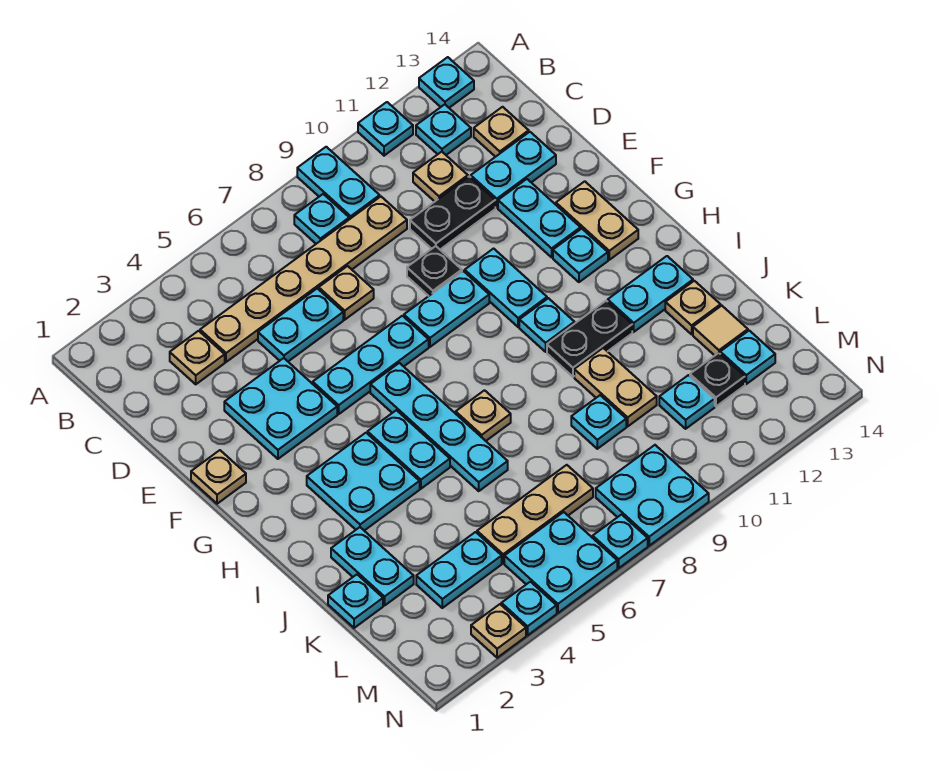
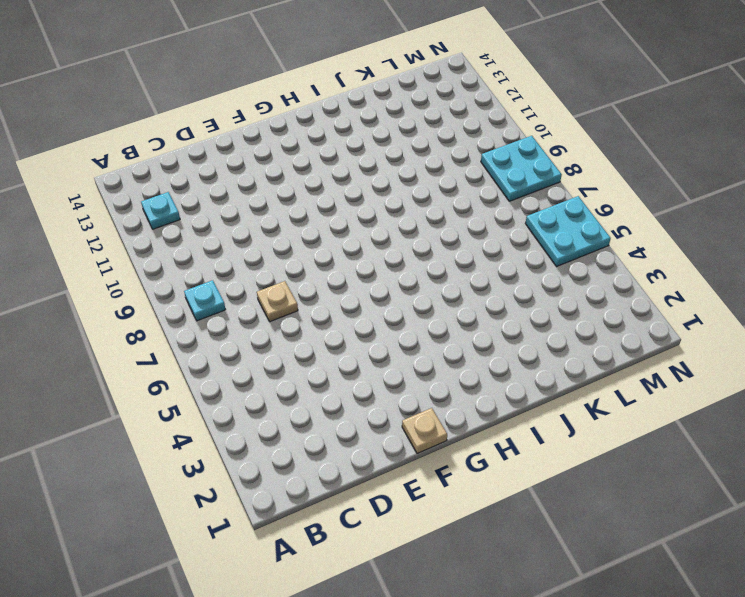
none -> cyan 1x2 plate [297,147,380,219]
none -> cyan 1x1 plate [358,102,413,156]
none -> cyan 1x1 plate [419,57,474,108]
none -> tan 1x1 plate [170,331,225,384]

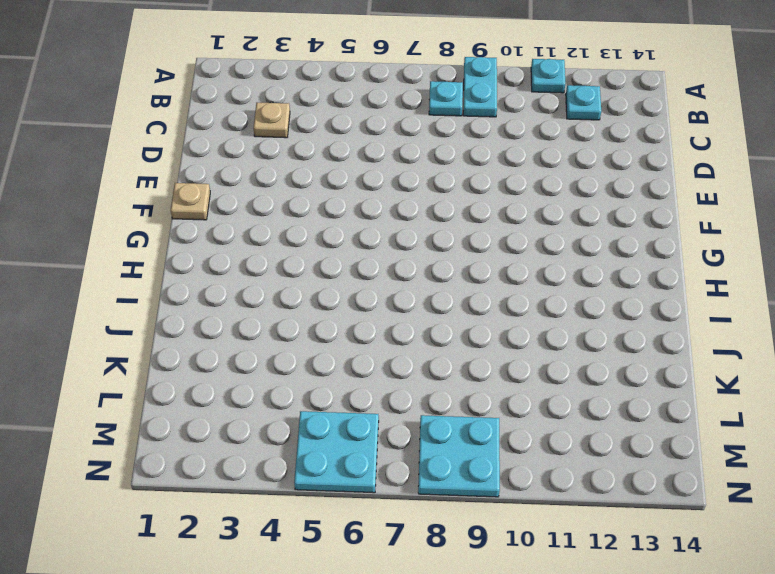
none -> cyan 1x1 plate [419,57,474,108]
none -> tan 1x6 plate [200,197,407,362]
none -> tan 1x1 plate [413,152,468,202]
none -> tan 1x1 plate [474,107,529,157]

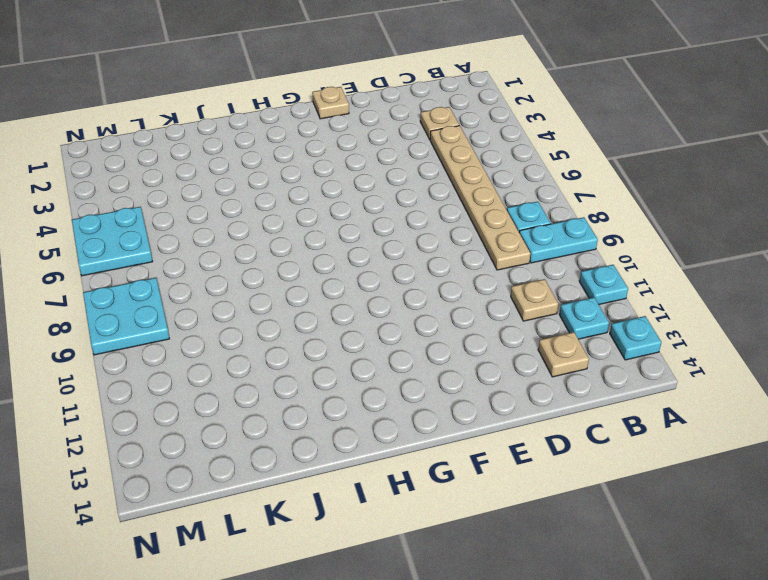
none -> cyan 1x2 plate [258,289,343,361]
none -> tan 1x1 plate [319,266,374,320]
none -> black 1x2 plate [410,177,495,249]
none -> cyan 1x2 plate [471,132,556,208]

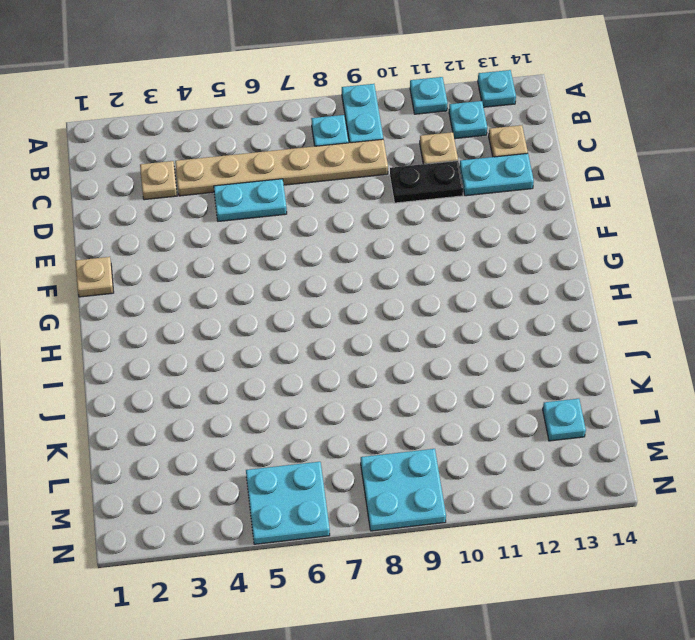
none -> tan 1x1 plate [319,266,374,320]
none -> cyan 2x2 plate [224,358,337,459]
none -> black 1x1 plate [407,246,462,296]
none -> cyan 1x2 plate [498,179,581,257]

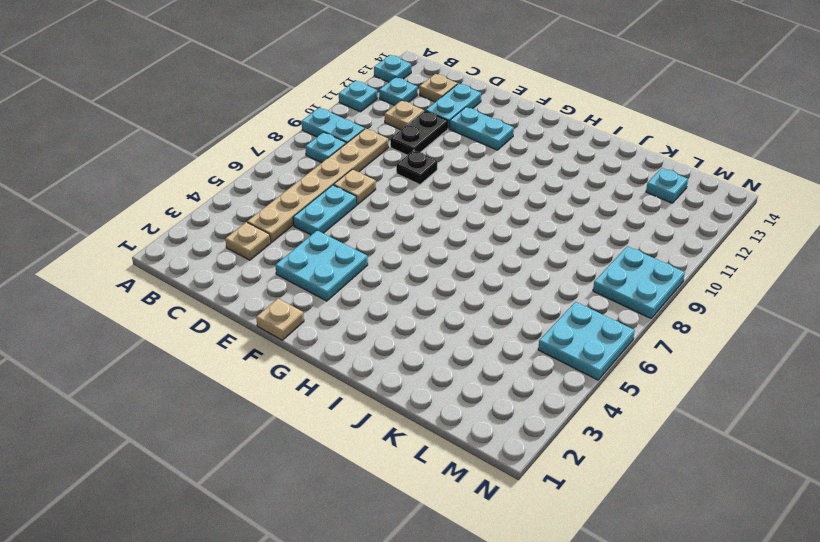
none -> cyan 1x3 plate [313,316,429,414]
none -> cyan 1x2 plate [404,271,489,347]
none -> cyan 1x2 plate [465,249,547,327]
none -> tan 1x2 plate [556,181,638,260]

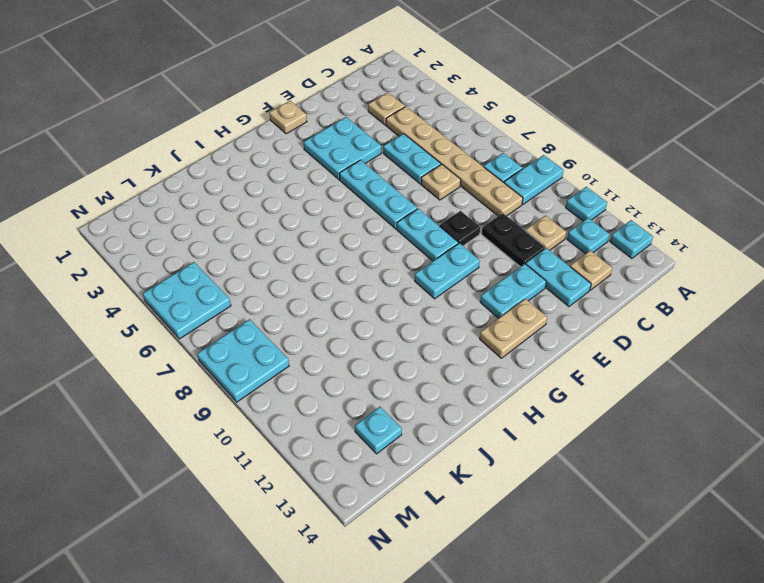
none -> cyan 1x4 plate [370,363,508,491]
none -> cyan 1x1 plate [553,229,608,282]
none -> cyan 2x2 plate [307,433,420,531]
none -> cyan 1x2 plate [367,410,450,489]

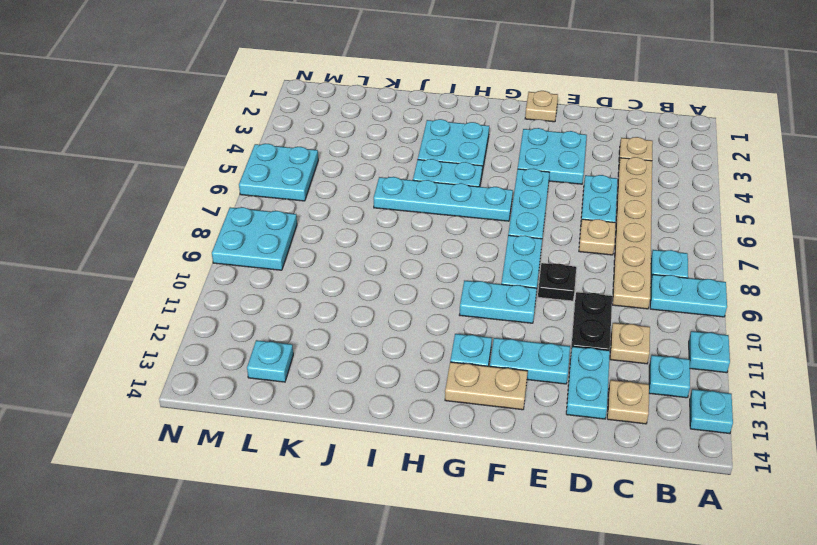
none -> cyan 1x1 plate [519,298,575,352]
none -> tan 1x1 plate [456,390,511,441]
none -> black 1x2 plate [547,301,632,377]
none -> cyan 1x2 plate [608,256,693,332]

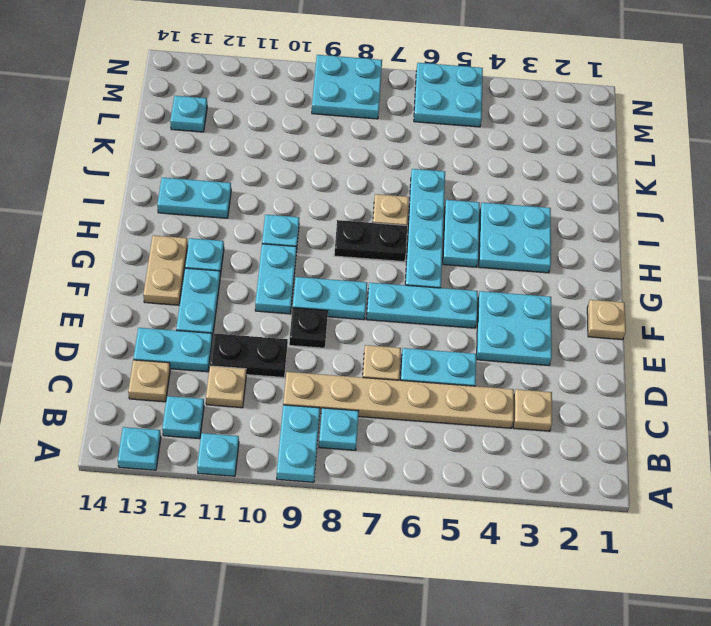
black 1x2 plate [334,220,407,262] -> black 1x2 plate moved to [547,301,632,377]
none -> cyan 1x2 plate [331,527,414,606]
none -> tan 1x2 plate [574,348,657,426]
none -> tan 1x1 plate [665,281,721,334]
none -> cyan 1x1 plate [328,575,383,628]

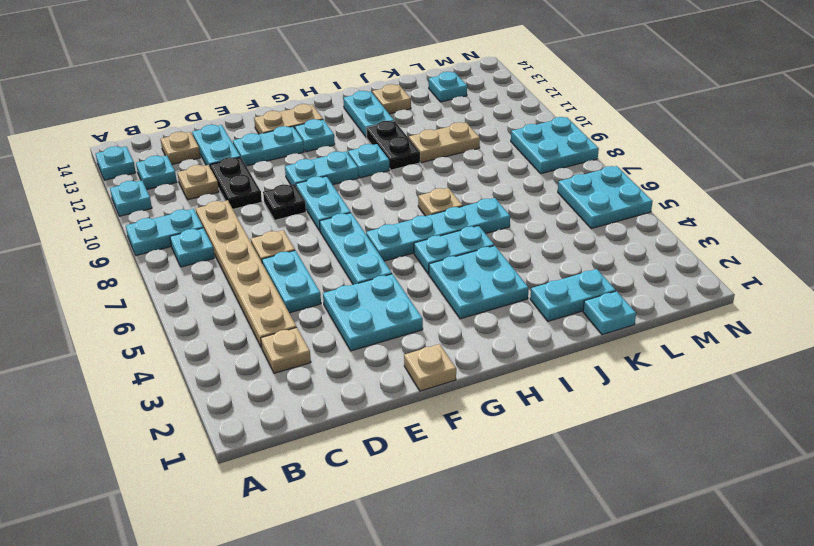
none -> cyan 1x1 plate [571,395,626,449]
none -> tan 1x1 tile [693,306,748,355]
none -> cyan 1x2 plate [416,532,502,608]
none -> tan 1x3 plate [477,465,593,563]

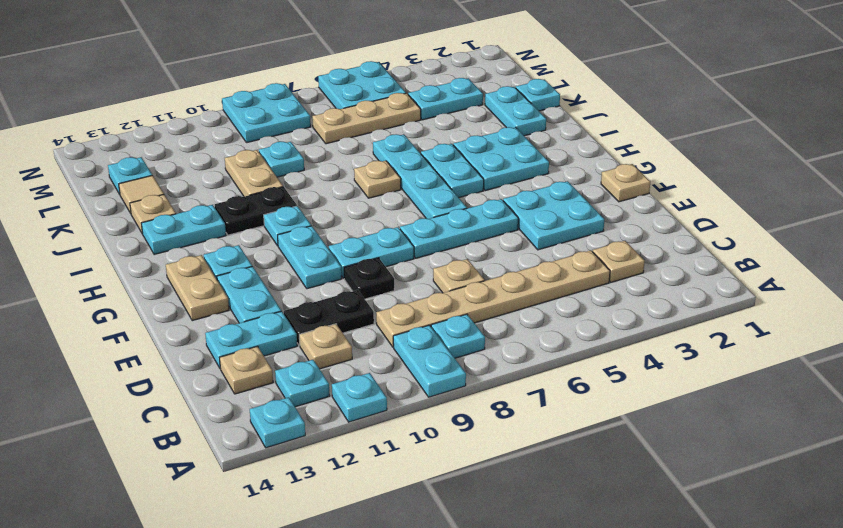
none -> cyan 1x2 plate [258,289,343,361]
none -> cyan 1x1 plate [659,375,715,429]
none -> black 1x1 plate [690,353,745,406]
none -> tan 1x1 plate [471,604,526,658]

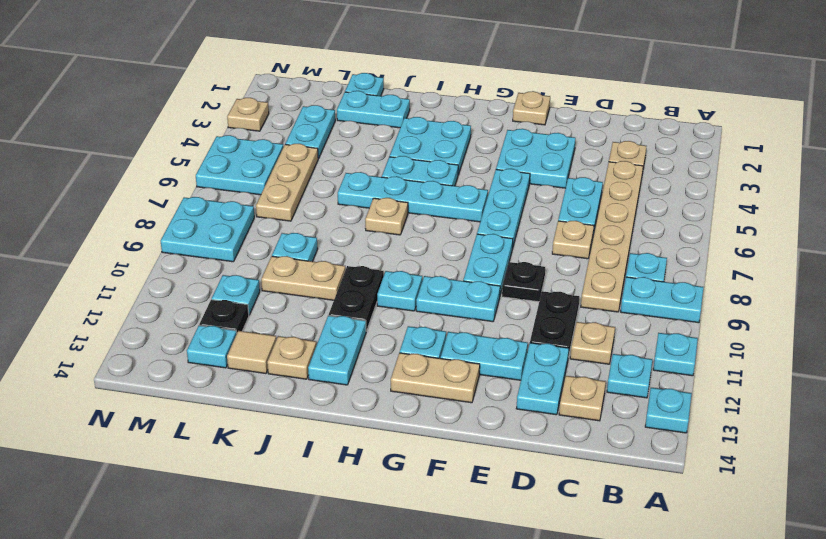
none -> cyan 1x1 plate [501,582,557,635]
none -> cyan 1x1 plate [593,515,648,568]

